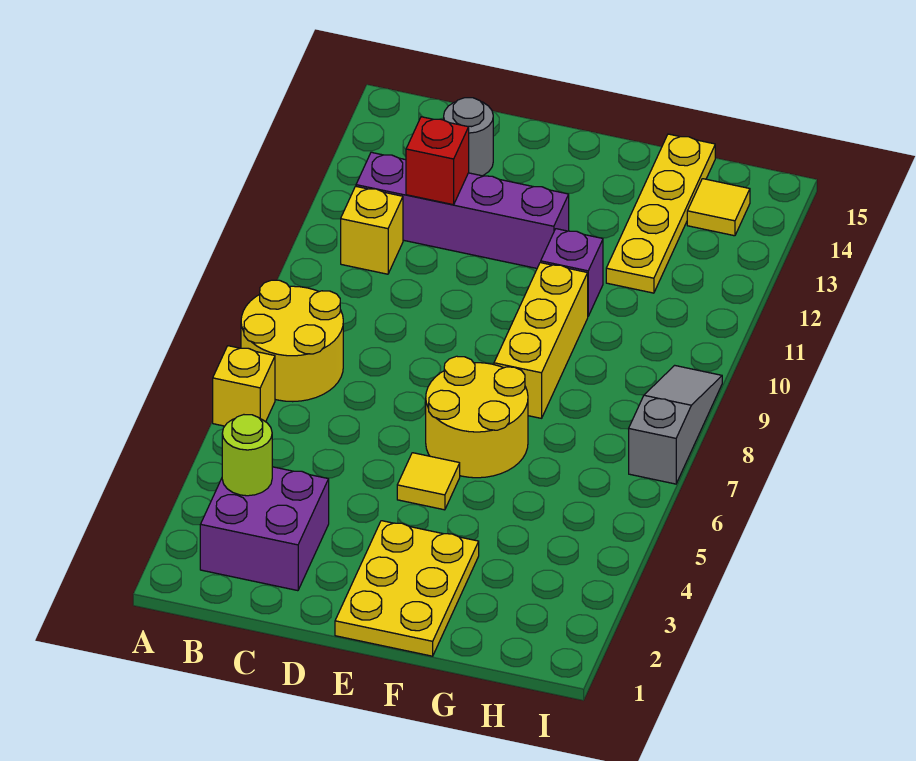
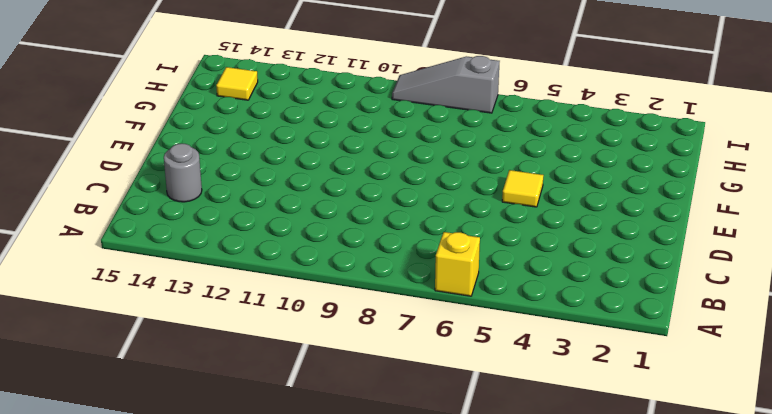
none -> yellow 2x2 round brick [241,280,343,402]
none -> purple 2x2 brick [200,467,329,591]
none -> yellow 1x1 brick [341,186,403,274]

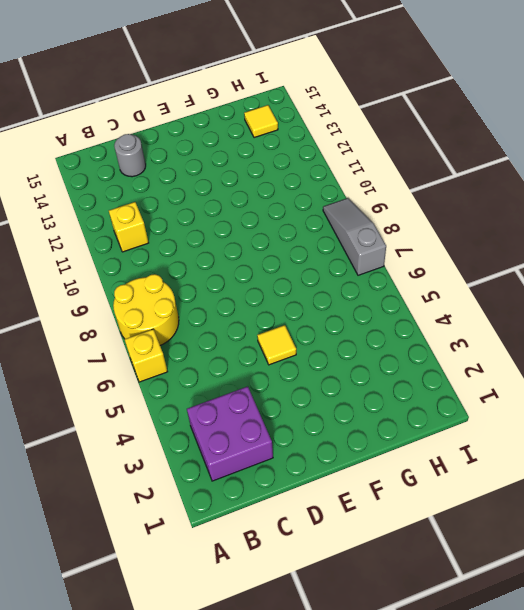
none -> purple 1x4 brick [356,152,569,268]
none -> yellow 2x3 plate [335,521,479,656]
none -> yellow 2x2 round brick [426,356,528,478]

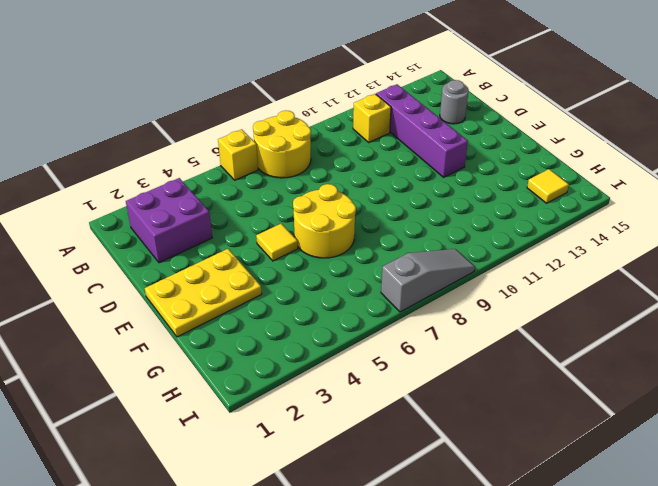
none -> yellow 1x3 brick [494,263,588,418]
none -> purple 1x1 brick [541,229,603,316]
none -> yellow 1x4 plate [606,134,715,293]

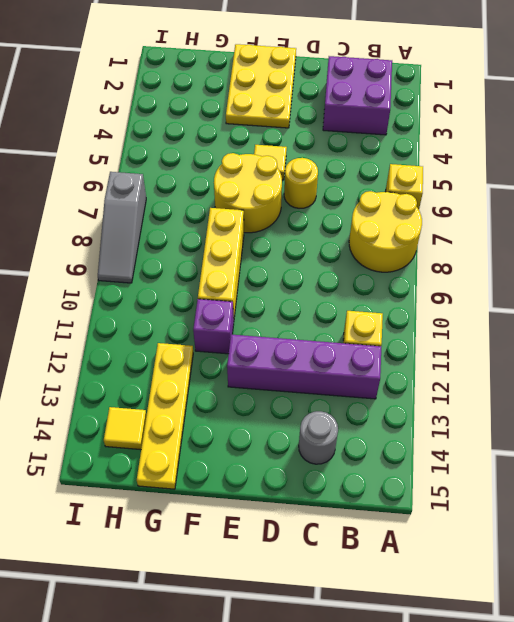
yellow 1x1 round brick [284,158,318,208] -> none
none -> lime 1x1 round brick [222,415,272,496]
none -> red 1x1 brick [406,117,469,205]

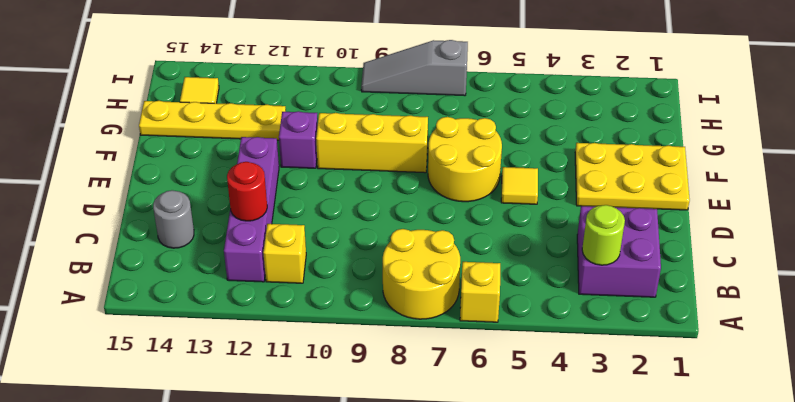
red 1x1 round brick [227,162,267,221] -> red 1x1 brick [406,117,469,205]

